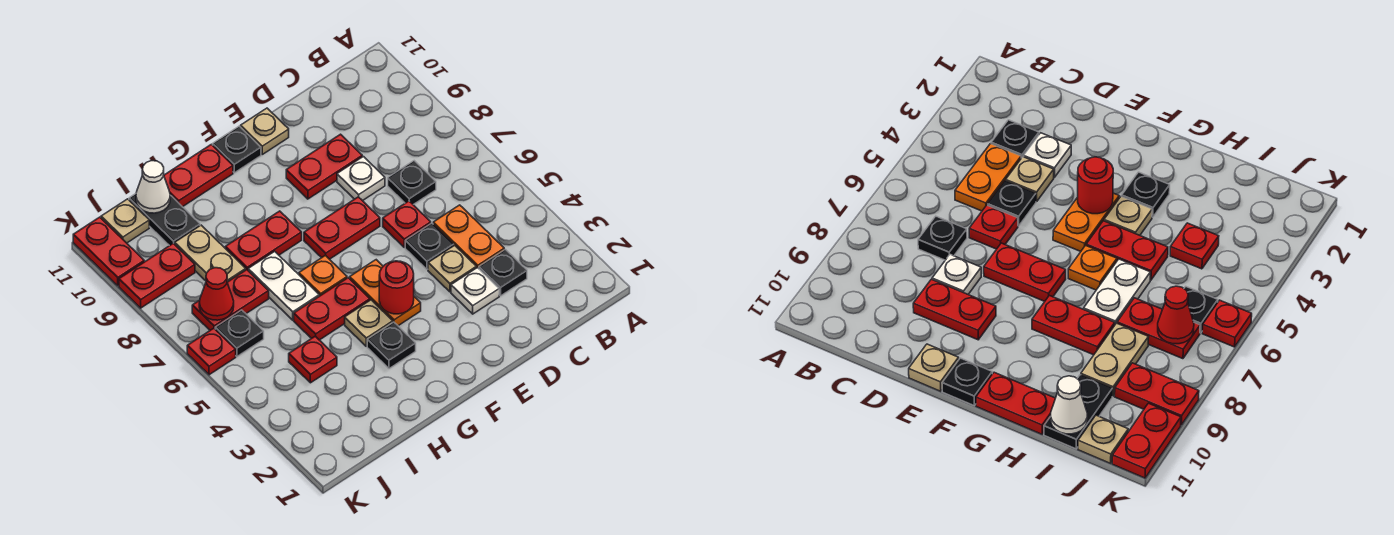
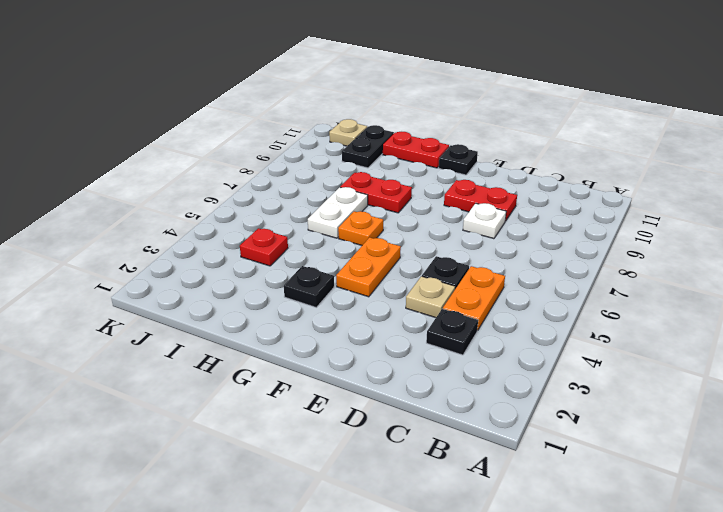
none -> black 1x1 plate [388,161,436,205]
none -> white 1x1 plate [451,267,499,314]
none -> red 1x1 plate [383,201,431,247]
none -> red 1x2 plate [304,197,380,259]

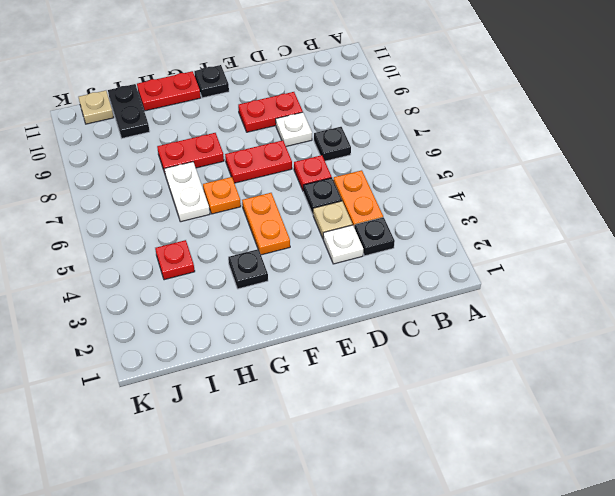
none -> tan 1x1 plate [241,108,289,154]
none -> tan 1x1 plate [345,300,393,346]
none -> red 1x2 plate [294,278,370,340]
none -> red 1x2 plate [192,270,269,330]

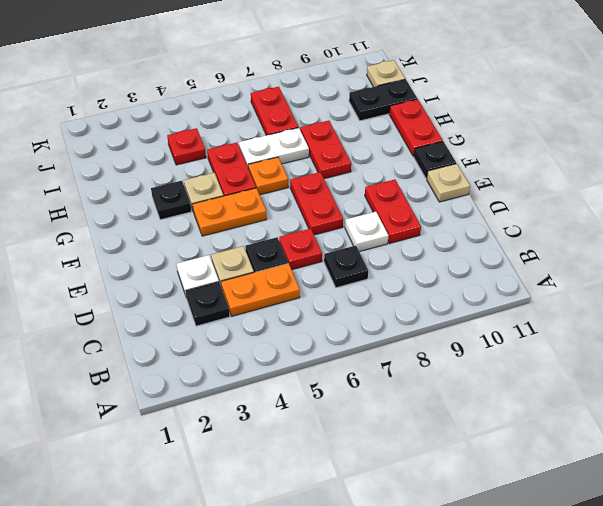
none -> tan 1x2 plate [175,225,246,282]
none -> black 1x1 plate [215,310,264,356]
none -> red 1x2 plate [119,243,195,308]
none -> red 1x1 plate [187,328,236,375]

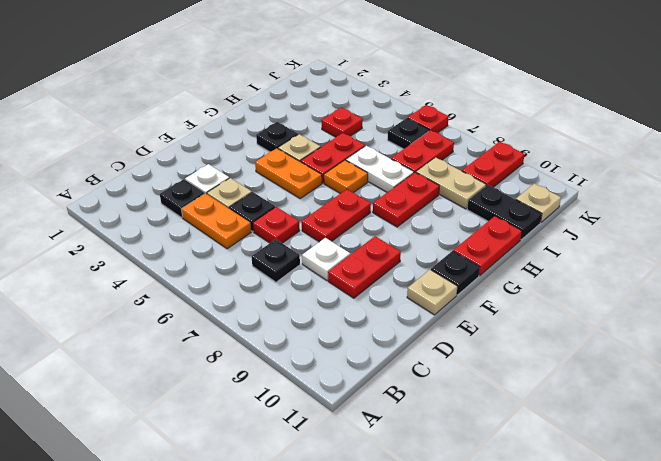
none -> red 1x2 plate [73,217,144,286]
none -> red 1x1 round brick [379,261,414,314]
none -> white 1x1 cone [136,161,170,213]
none -> red 1x1 cone [199,268,234,320]

